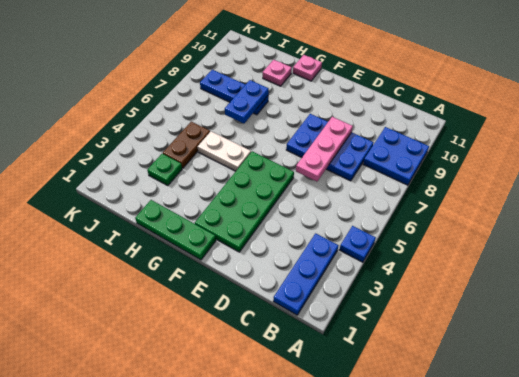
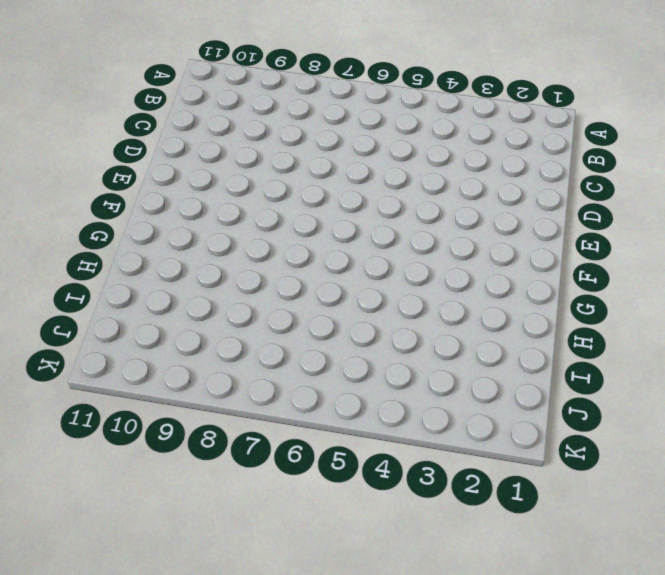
none -> blue 1x1 plate [339,226,376,262]
none -> blue 2x2 plate [363,127,429,185]
none -> blue 1x3 plate [273,233,339,315]

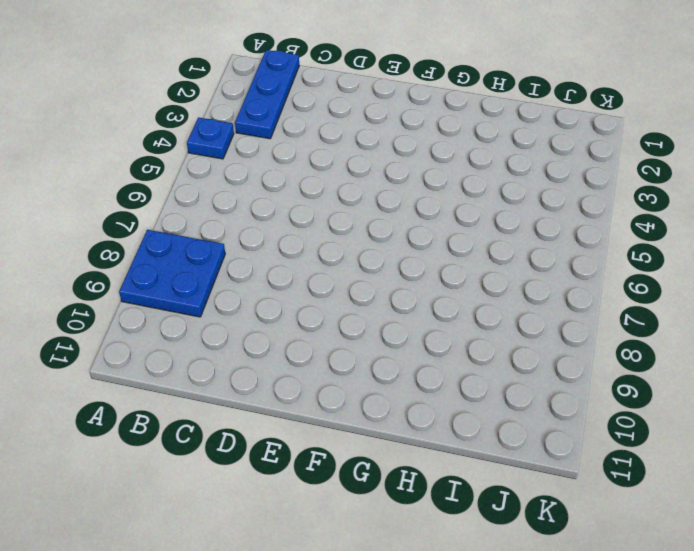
none -> blue 2x3 plate [286,114,374,181]
none -> green 2x4 plate [195,151,294,252]
none -> green 1x3 plate [135,200,216,260]

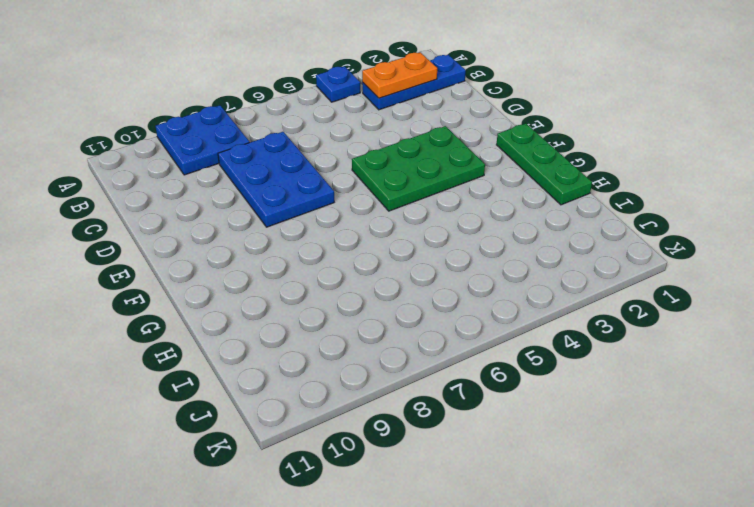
orange 1x2 plate [362,52,437,98] -> none
green 2x3 plate [352,126,485,211] -> green 2x4 plate [195,151,294,252]
none -> white 1x2 plate [198,131,251,171]
none -> pink 1x1 plate [293,55,322,81]
none -> blue 1x3 plate [200,70,269,115]

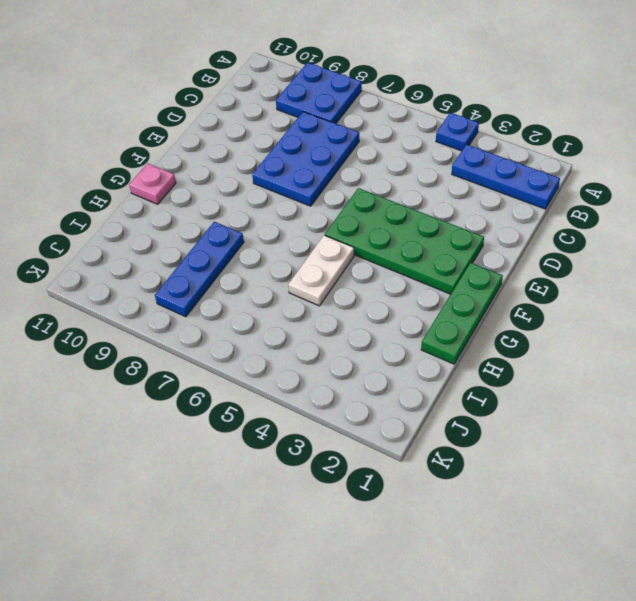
none -> pink 1x1 plate [263,60,292,86]
none -> green 1x1 plate [147,154,182,186]
none -> brown 1x2 plate [163,122,210,168]

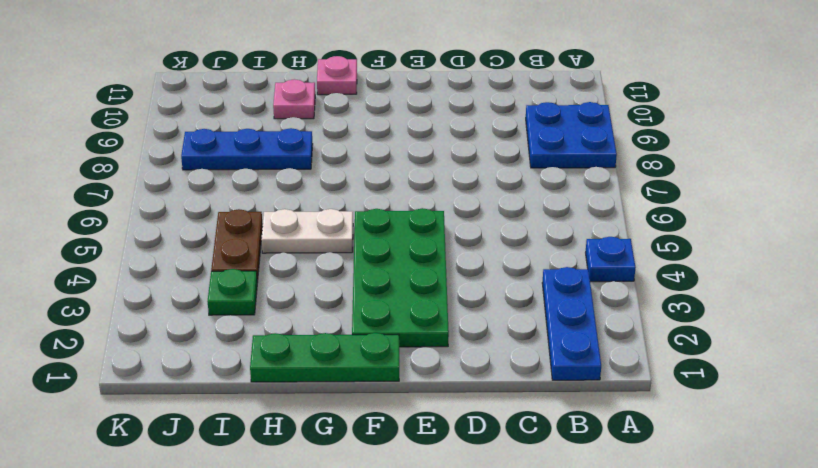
none -> blue 2x3 plate [286,114,374,181]
none -> pink 1x3 plate [296,117,353,181]
none -> blue 1x2 plate [225,80,269,123]

